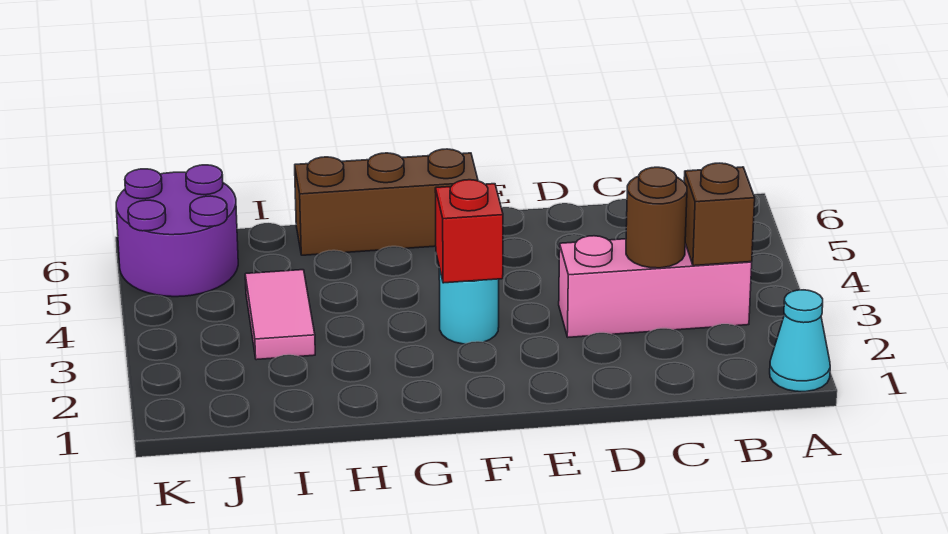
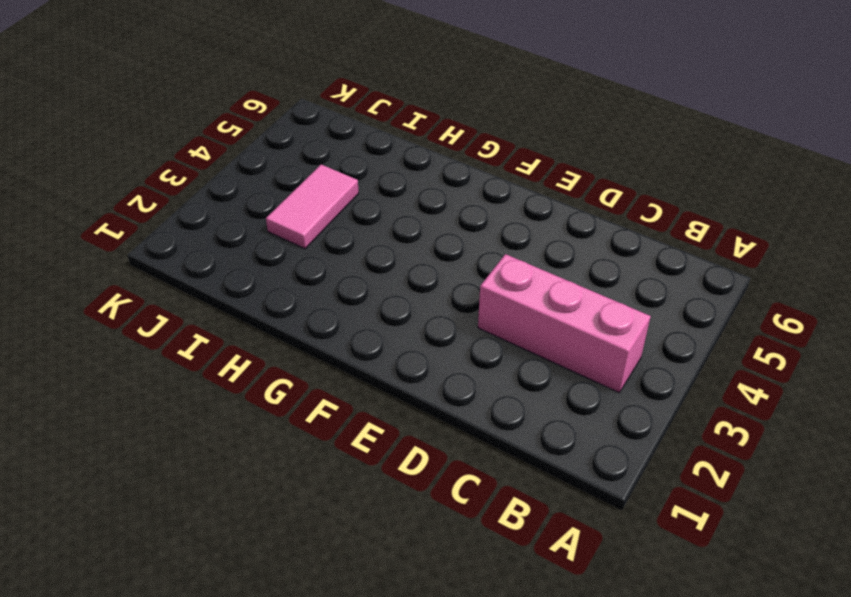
none -> cyan 1x1 cone [770,290,830,392]
none -> cyan 1x1 round brick [439,268,499,344]

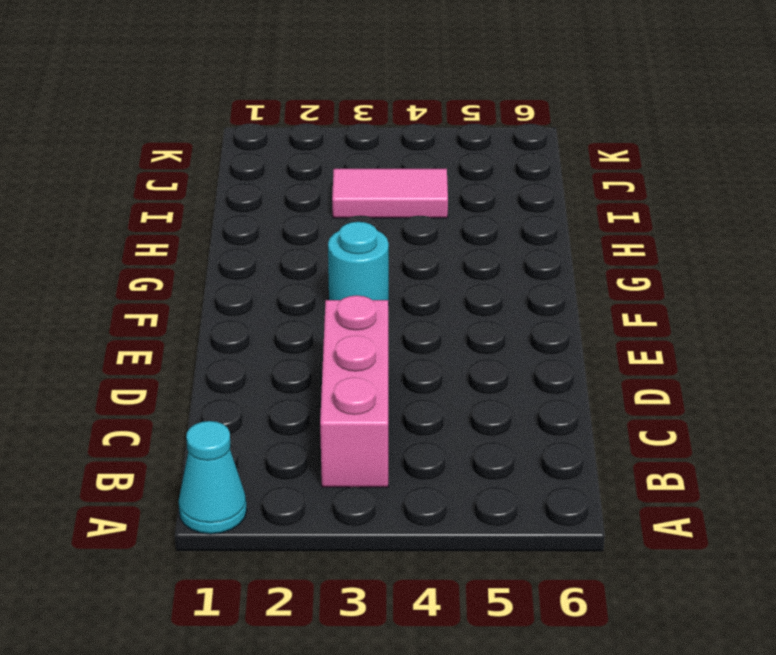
none -> brown 1x3 brick [295,149,478,255]
none -> purple 2x2 round brick [116,165,238,297]

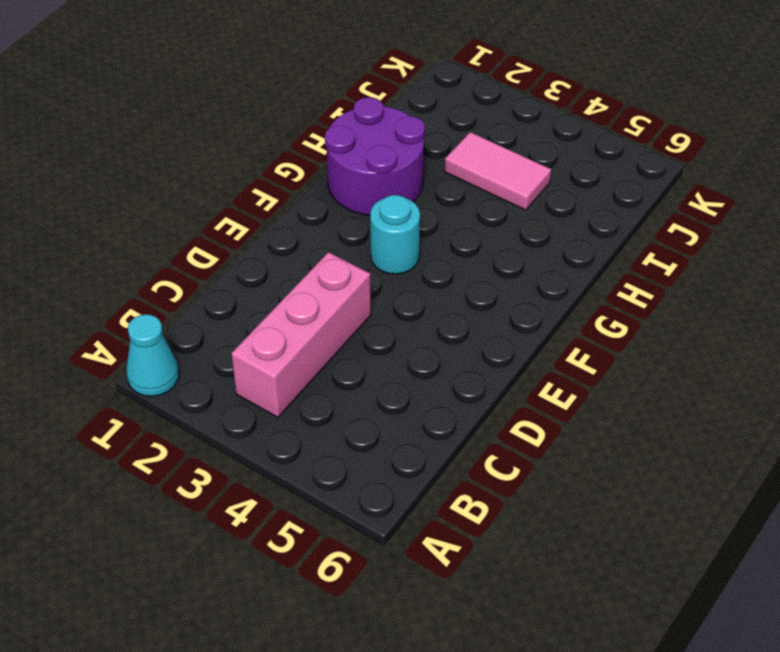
purple 2x2 round brick [325,97,425,215] -> purple 2x2 round brick moved to [116,165,238,297]
none -> brown 1x3 brick [295,149,478,255]
none -> brown 1x1 brick [684,163,755,266]

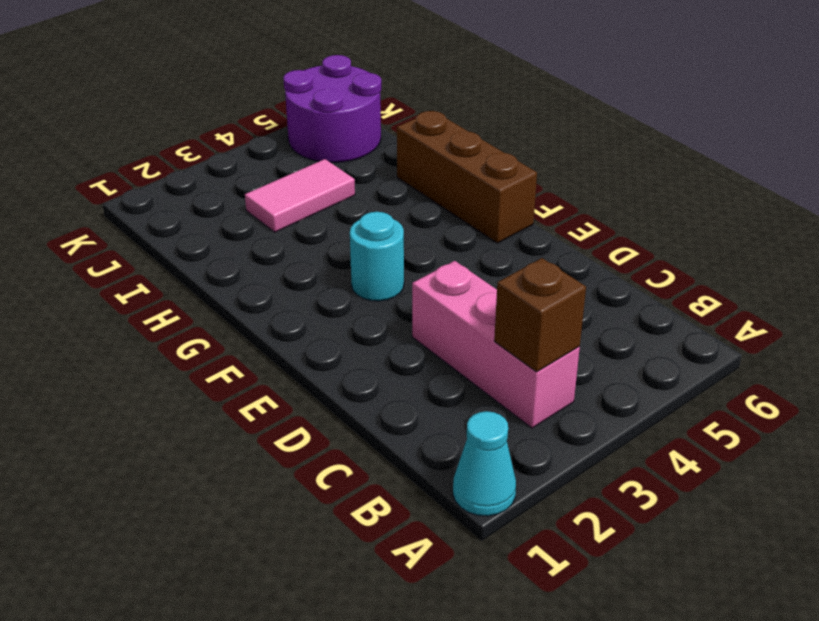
none -> brown 1x1 round brick [626,167,687,268]
none -> red 1x1 brick [435,180,503,283]

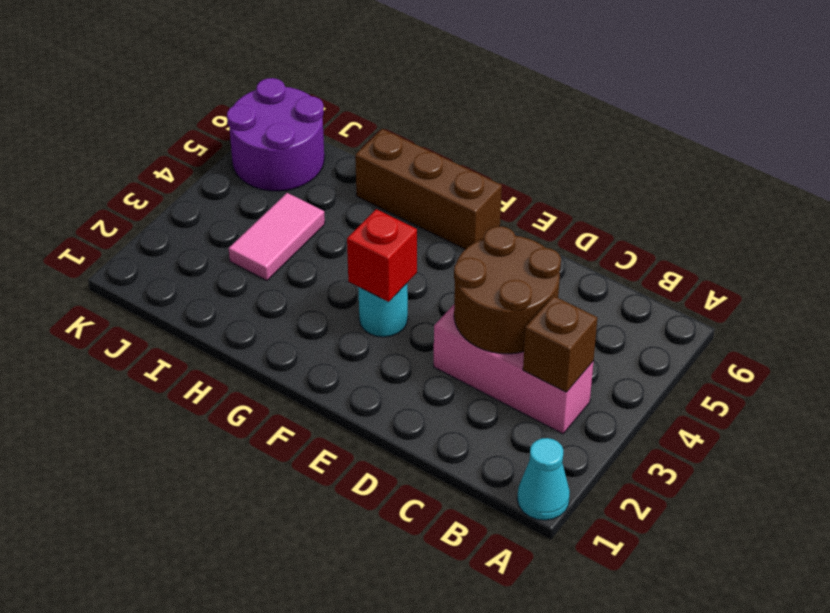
brown 2x2 round brick [454,226,561,354] -> brown 1x1 round brick [626,167,687,268]

